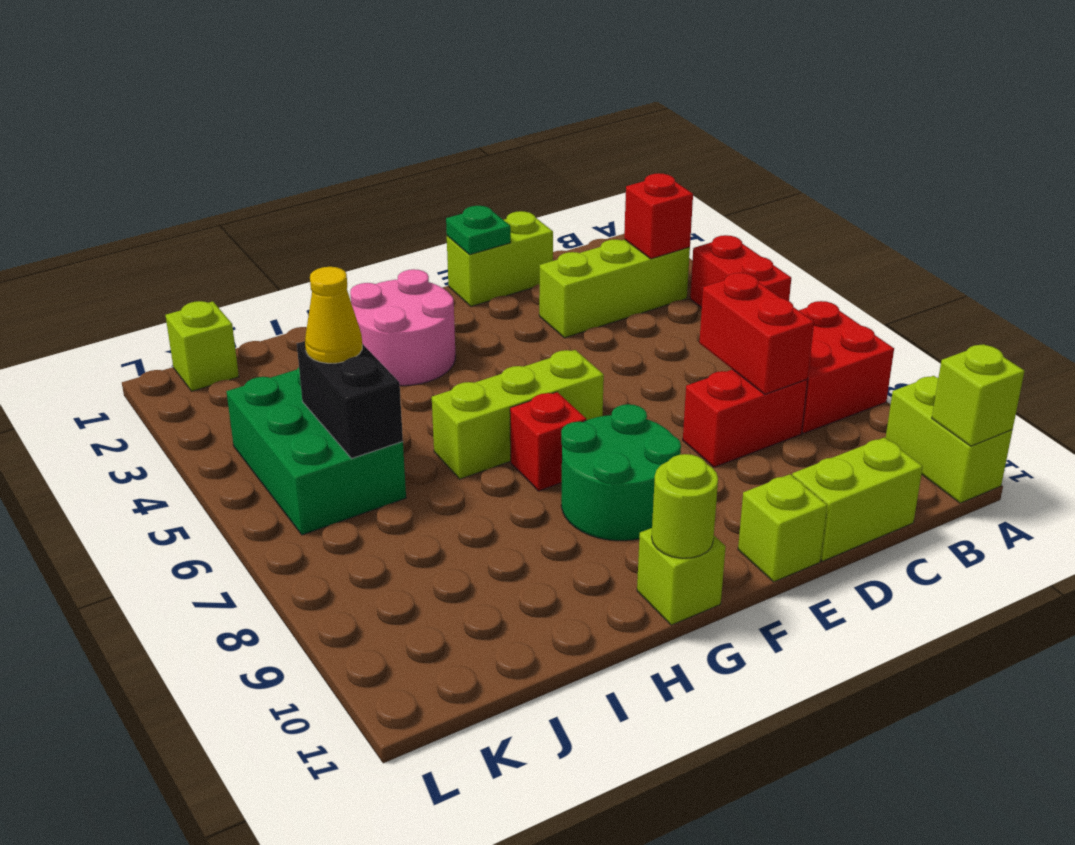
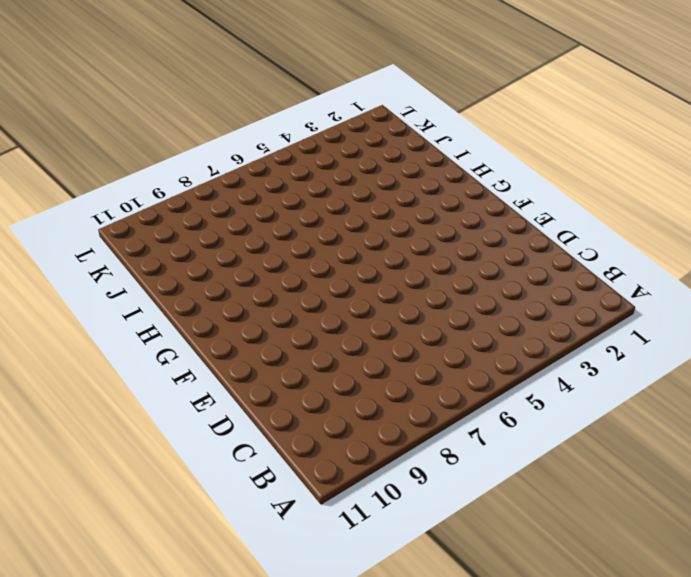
none -> red 1x2 brick [690,235,791,308]
none -> red 2x2 brick [799,301,894,433]
none -> lime 1x2 brick [886,376,1012,503]

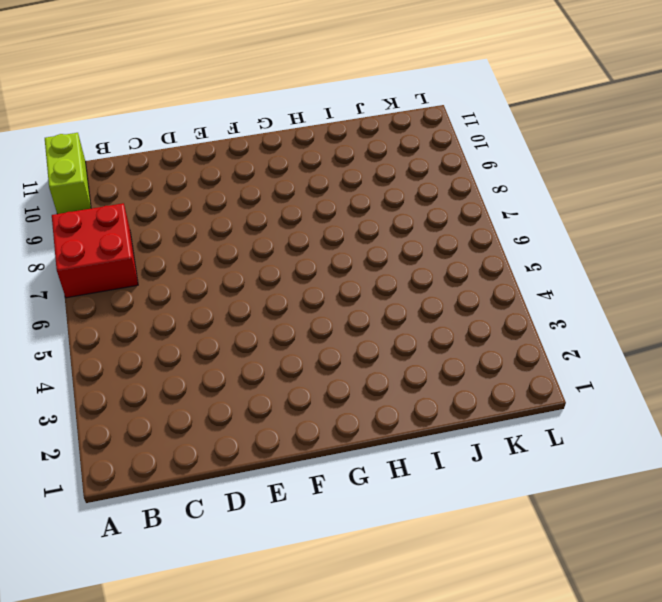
none -> red 1x2 brick [690,235,791,308]
none -> lime 1x3 brick [539,239,690,338]
none -> red 1x2 brick [683,369,808,467]

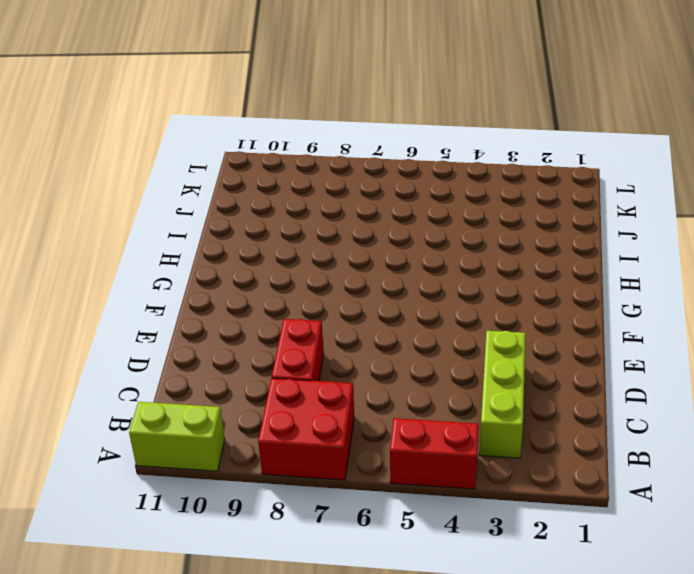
none -> lime 1x2 brick [792,437,923,561]
none -> lime 1x2 brick [447,211,553,306]
none -> lime 1x1 brick [738,474,827,582]

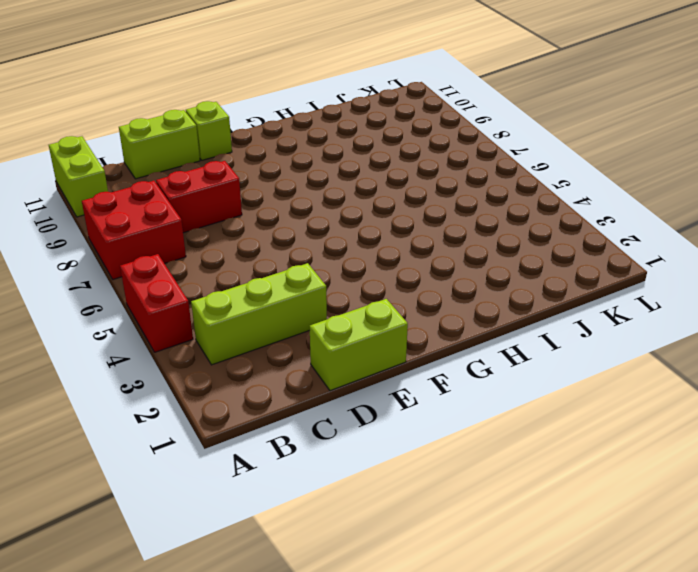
none -> lime 1x3 brick [432,350,604,479]
none -> green 2x2 round brick [561,404,681,541]
none -> pink 2x2 round brick [350,269,456,386]

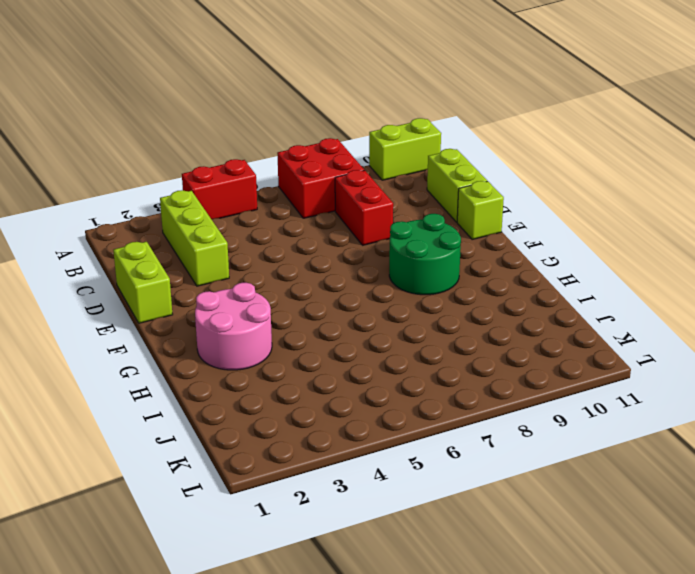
none -> lime 1x3 brick [432,350,604,479]
none -> red 1x1 brick [510,392,586,491]
none -> lime 1x1 brick [637,528,726,625]

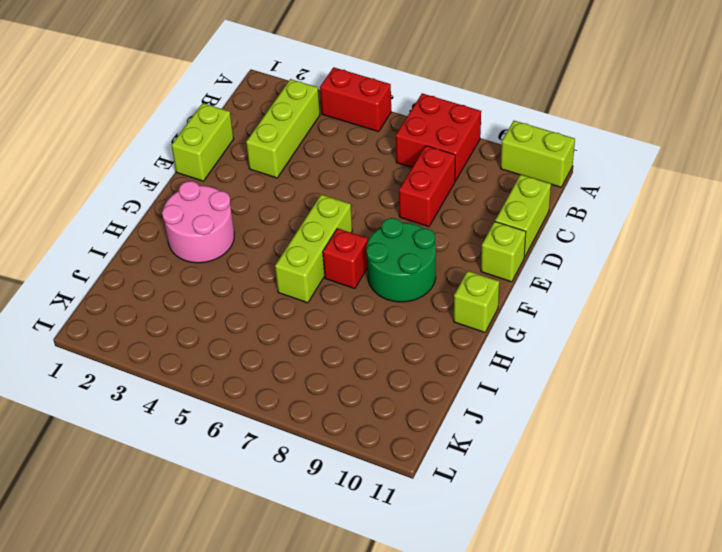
none -> green 2x3 brick [226,367,406,535]
none -> lime 1x1 brick [165,301,239,391]
none -> lime 1x1 brick [932,344,1024,446]

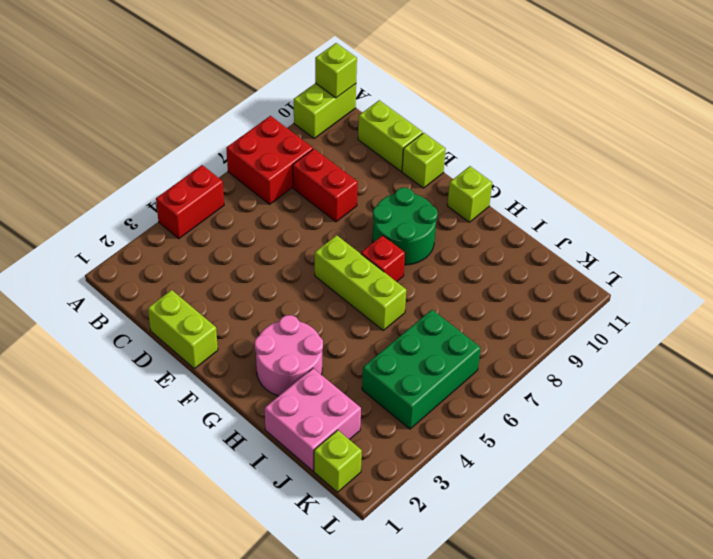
pink 2x2 brick [265,368,361,471] -> none
none -> lime 1x3 brick [539,239,690,338]
none -> red 1x1 brick [624,173,693,259]
none -> red 1x2 brick [699,273,814,394]

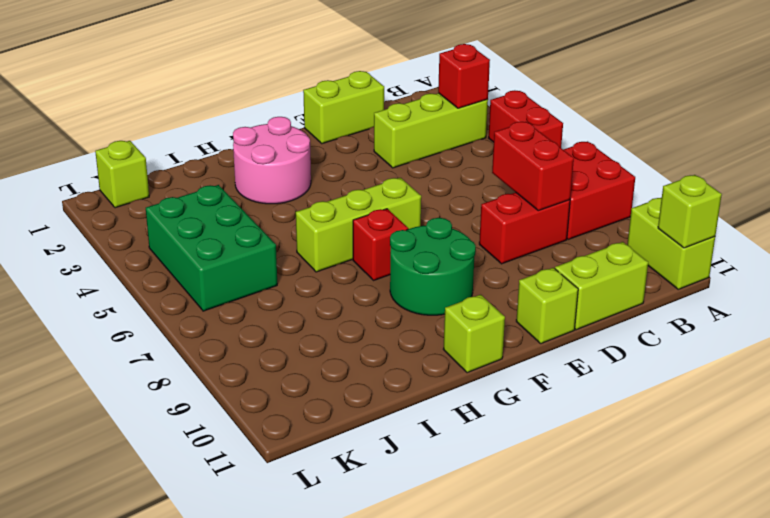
none -> green 1x1 plate [446,206,511,255]
none -> lime 1x1 round brick [652,454,718,558]
none -> black 1x2 brick [297,341,403,459]

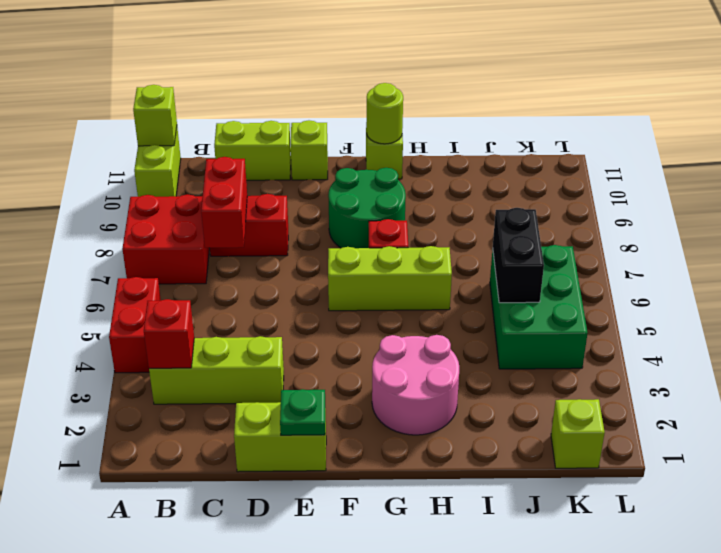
none -> yellow 1x1 cone [305,267,362,363]

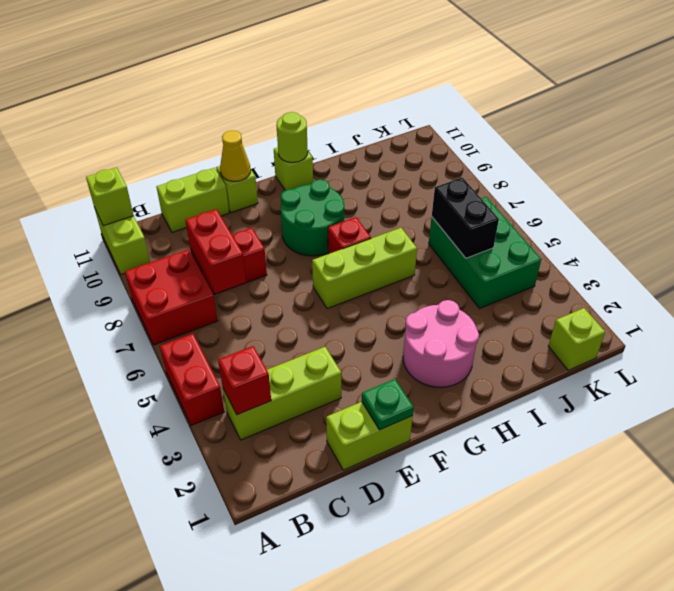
yellow 1x1 cone [220,131,251,181] -> yellow 1x1 cone moved to [305,267,362,363]

